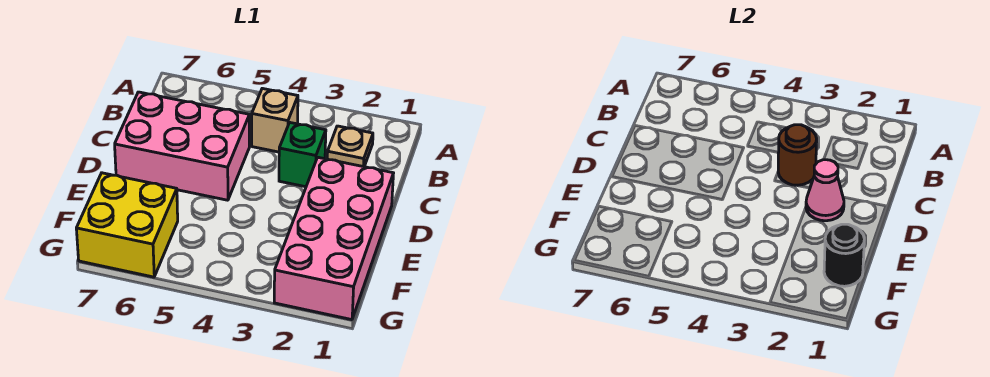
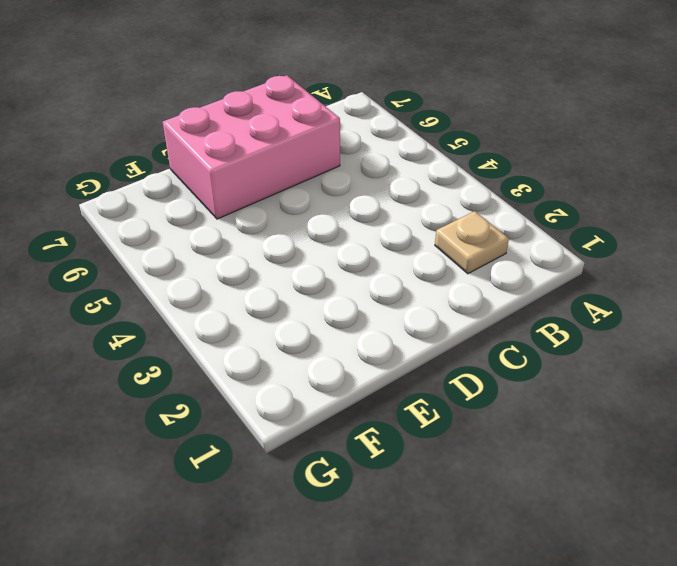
pink 2x3 brick [163,75,340,219] -> pink 2x3 brick turned to [115,92,249,200]
none -> tan 1x1 brick [252,88,298,152]
none -> green 1x1 brick [279,123,326,187]

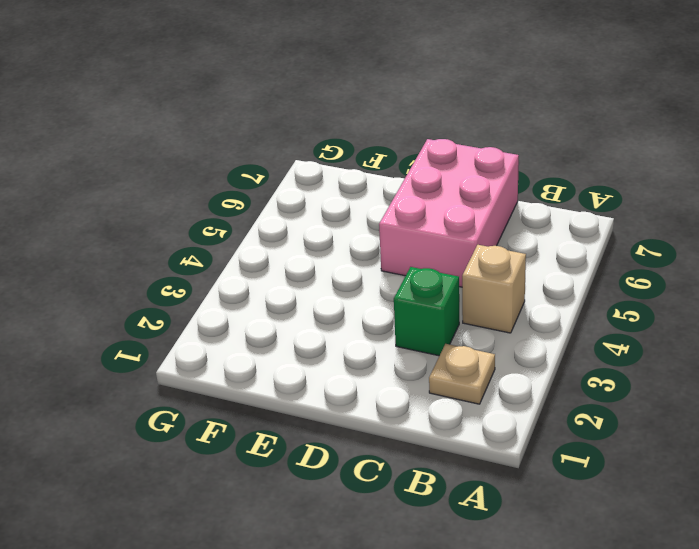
none -> pink 2x4 brick [274,157,393,320]
none -> yellow 2x2 brick [76,173,178,277]

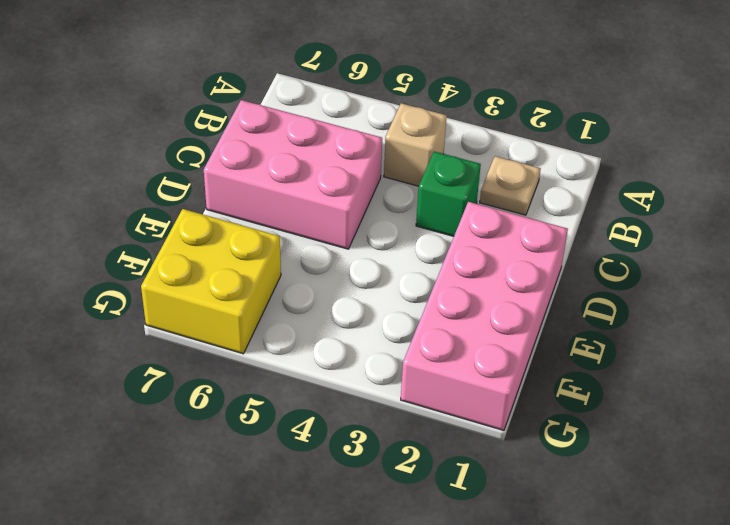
none -> brown 1x1 round brick [778,125,817,185]
none -> pink 1x1 cone [806,160,844,221]

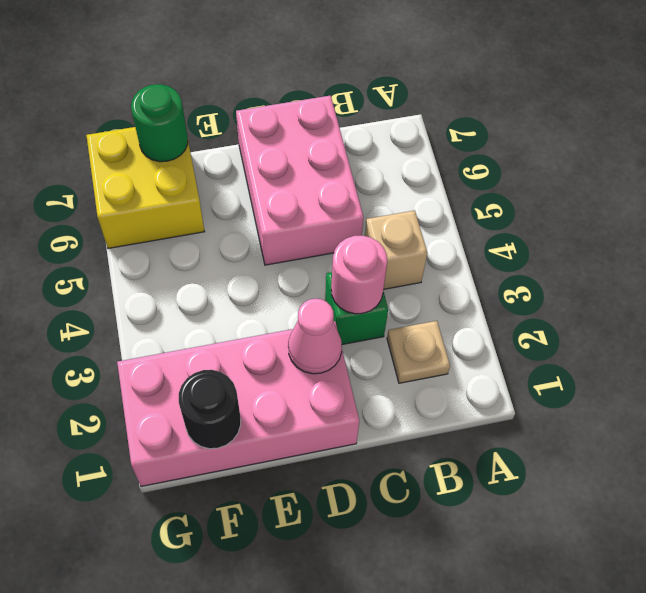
pink 1x1 round brick [331,236,387,314] -> brown 1x1 round brick [778,125,817,185]
green 1x1 round brick [131,84,188,162] -> none

